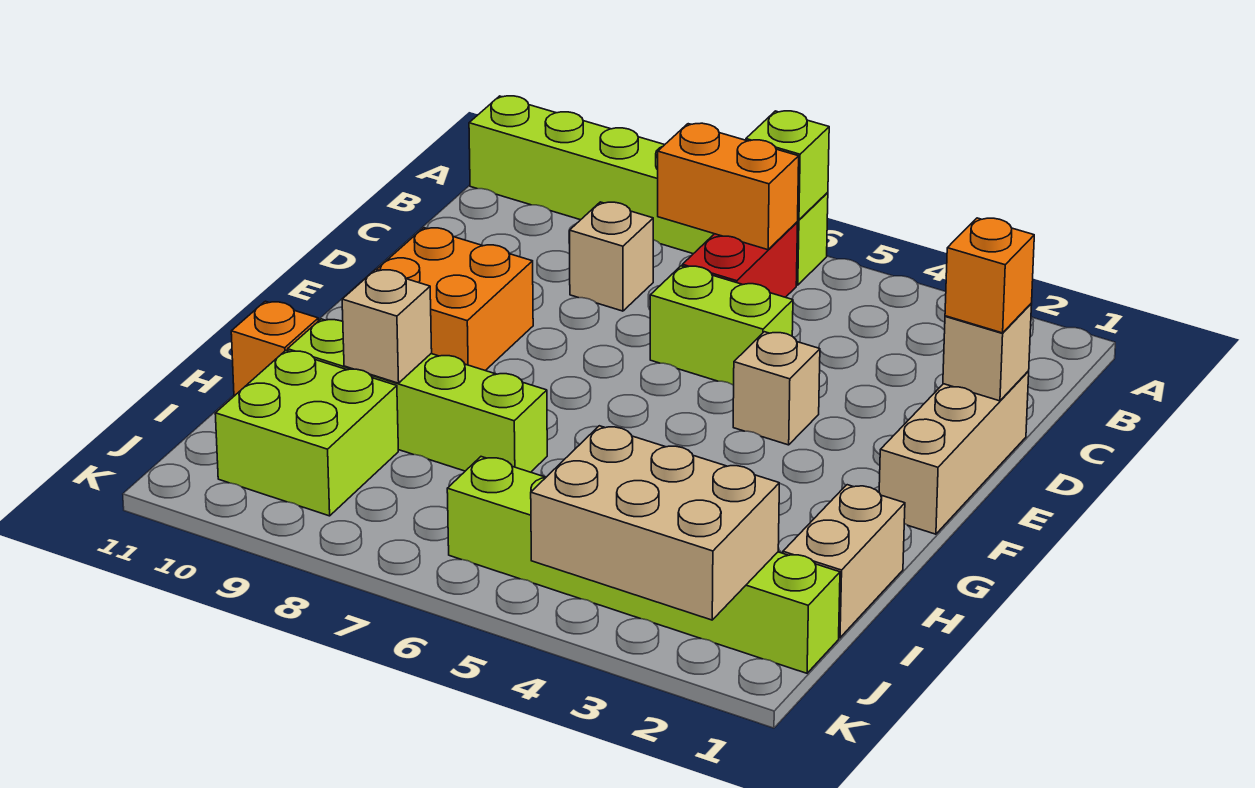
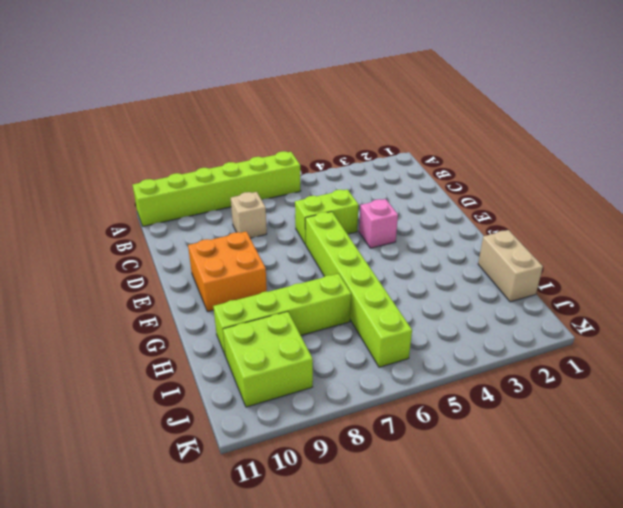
pink 1x1 brick [359,199,398,248] -> tan 1x1 brick [733,332,820,445]
lime 1x6 brick [305,212,412,367] -> lime 1x6 brick turned to [447,457,840,673]
none -> red 1x2 brick [682,222,798,297]
none -> tan 1x3 brick [879,371,1029,534]
none -> orange 1x1 brick [231,301,318,396]

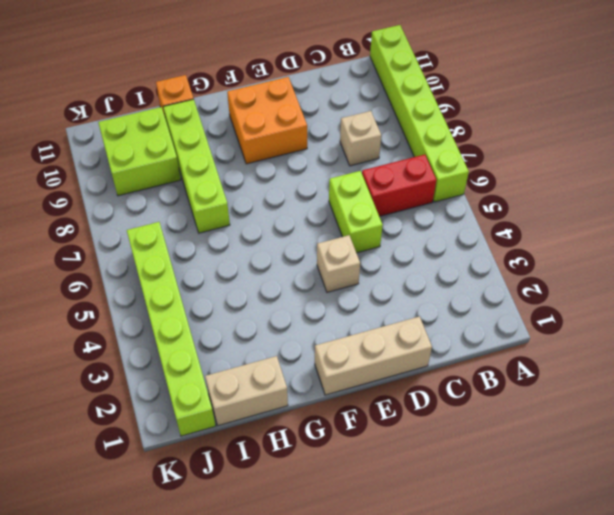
none -> lime 1x1 brick [746,111,829,220]
none -> orange 1x2 brick [658,123,799,250]
none -> tan 1x1 brick [943,304,1032,401]

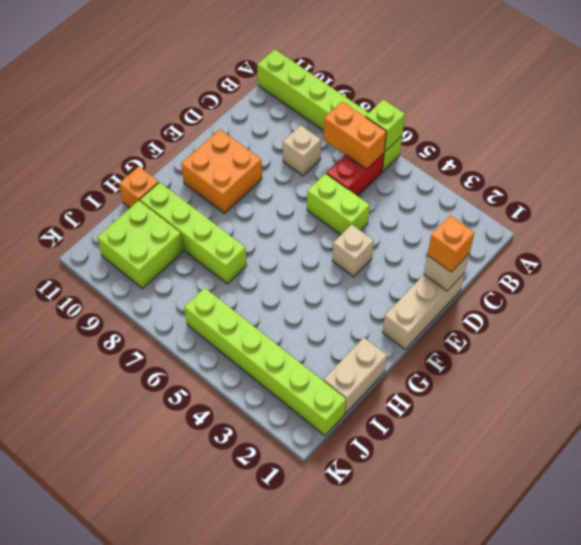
none -> tan 1x1 brick [342,269,432,383]
none -> tan 2x3 brick [531,426,779,620]

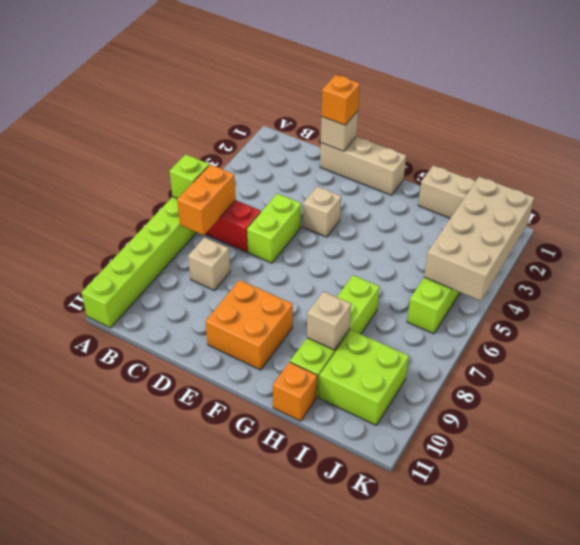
tan 2x4 brick [424,177,534,301] -> tan 2x3 brick [531,426,779,620]

